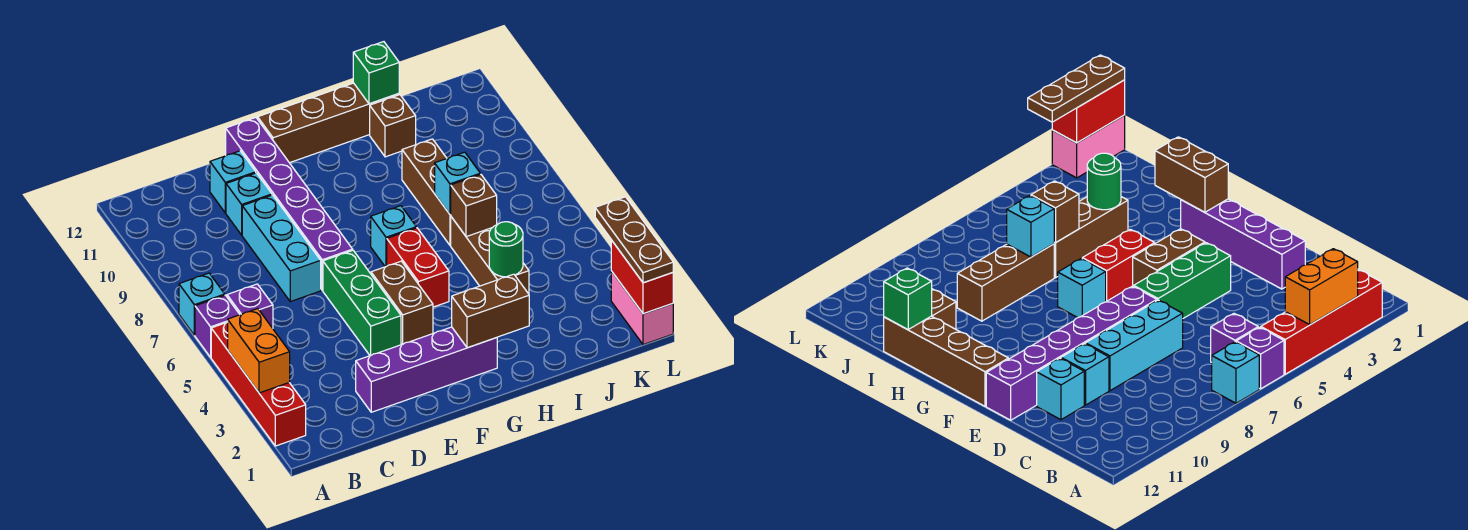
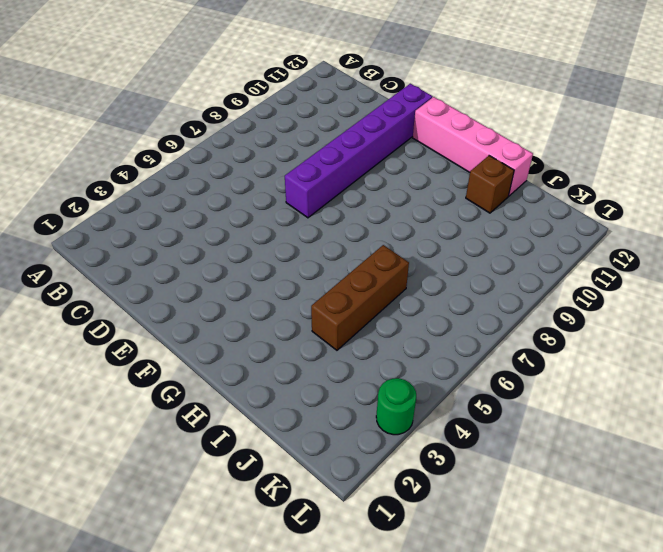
pink 1x4 brick [413,97,533,196] -> brown 1x4 brick [258,83,399,163]
green 1x1 round brick [376,378,416,435] -> green 1x1 round brick moved to [489,222,523,277]
none -> red 1x4 brick [211,322,306,446]
none -> purple 1x1 brick [195,295,240,357]
none -> cyan 1x1 brick [179,273,225,335]

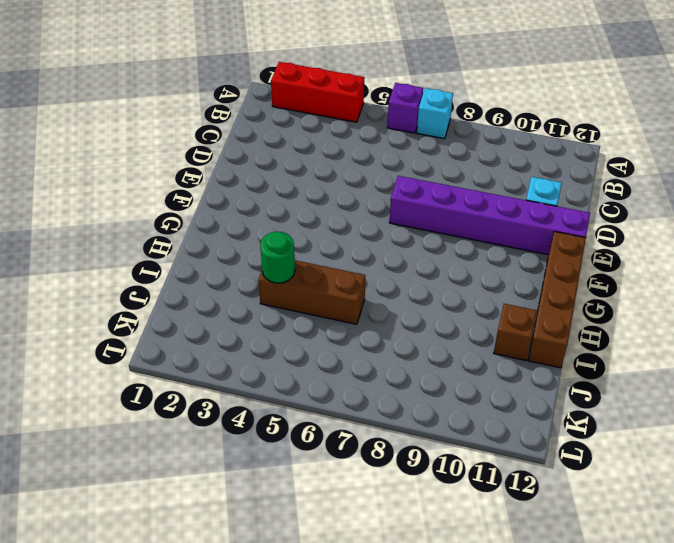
red 1x3 brick [271,62,364,122] -> red 1x4 brick [211,322,306,446]
none -> purple 1x1 brick [227,284,273,328]
none -> purple 1x4 brick [356,327,497,412]
none -> cyan 1x3 brick [242,195,321,302]

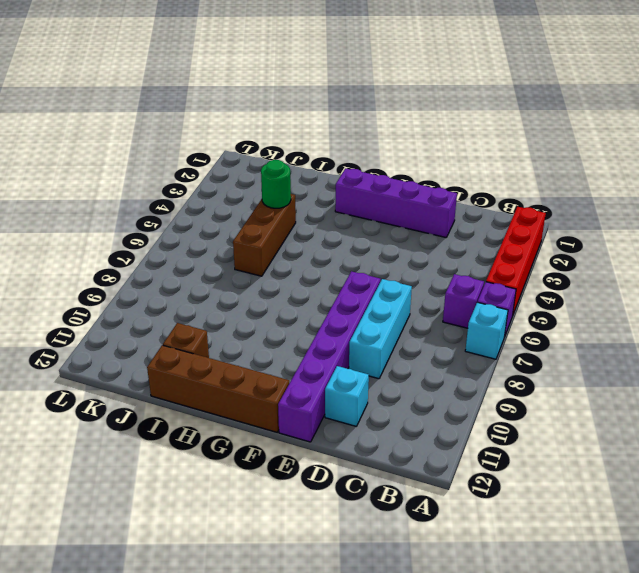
none -> cyan 1x1 brick [226,173,272,235]
none -> green 1x3 brick [323,250,401,356]
none -> brown 1x2 brick [371,261,433,344]

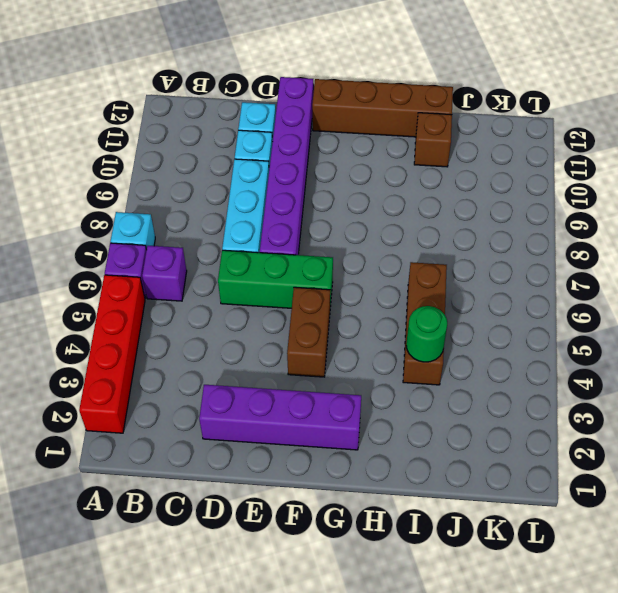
green 1x3 brick [218,250,333,308] -> green 1x3 brick turned to [323,250,401,356]
none -> red 1x2 brick [387,228,449,307]
none -> cyan 1x1 brick [371,206,416,267]
none -> brown 1x3 brick [402,139,451,245]

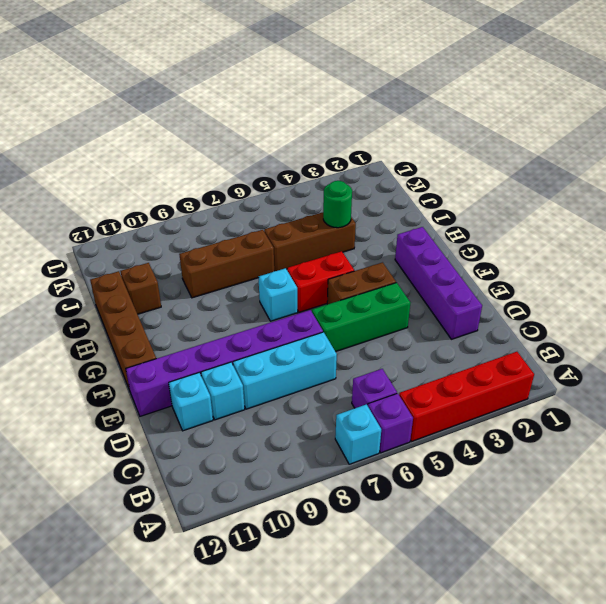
none -> pink 1x2 brick [611,271,673,345]
none -> orange 1x2 brick [228,309,290,393]
none -> brown 1x2 brick [452,274,529,348]

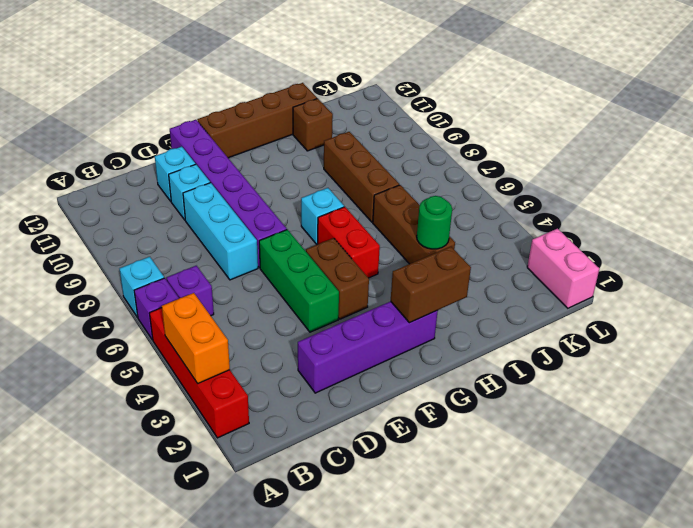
none -> brown 1x1 brick [450,174,497,237]
none -> cyan 1x1 brick [435,152,480,214]
none -> green 1x1 brick [353,42,399,104]

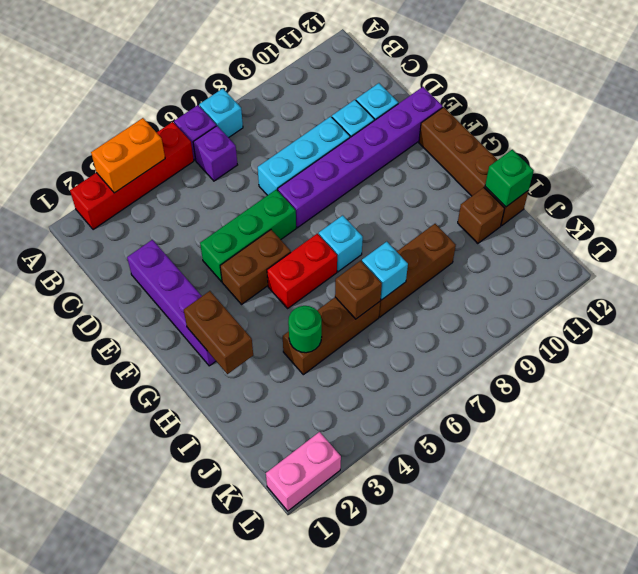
none -> red 1x2 brick [611,240,673,314]
none -> brown 1x3 plate [595,197,673,283]

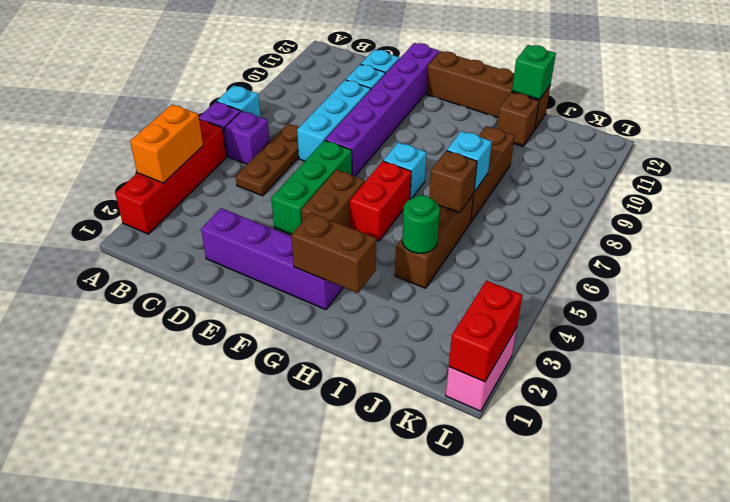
brown 1x3 plate [236,124,299,196] -> brown 1x3 plate moved to [595,197,673,283]

